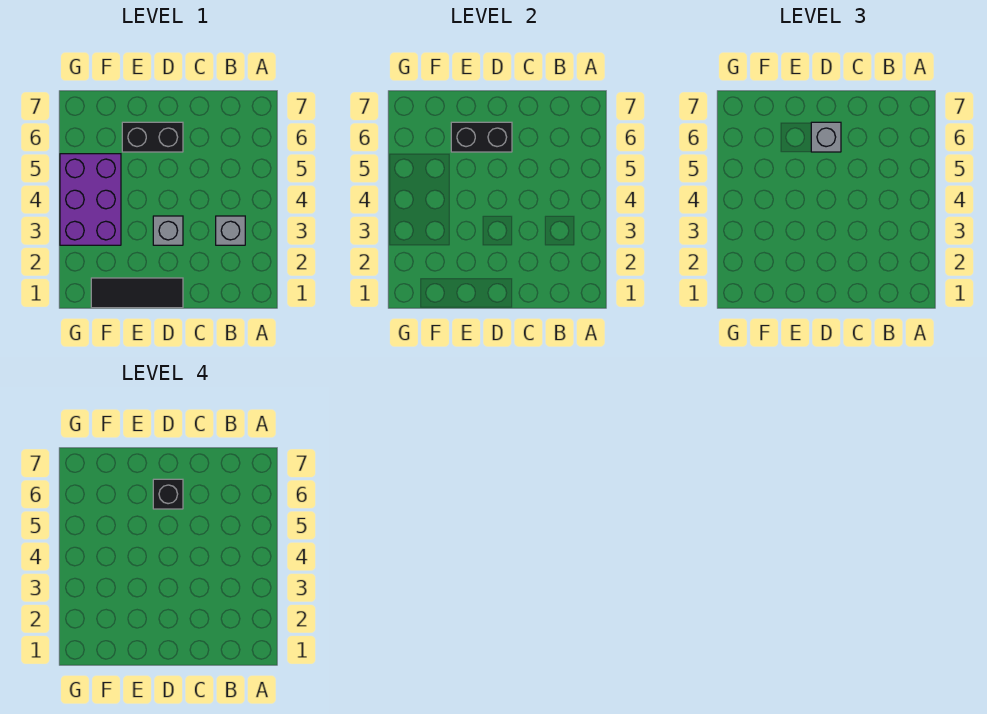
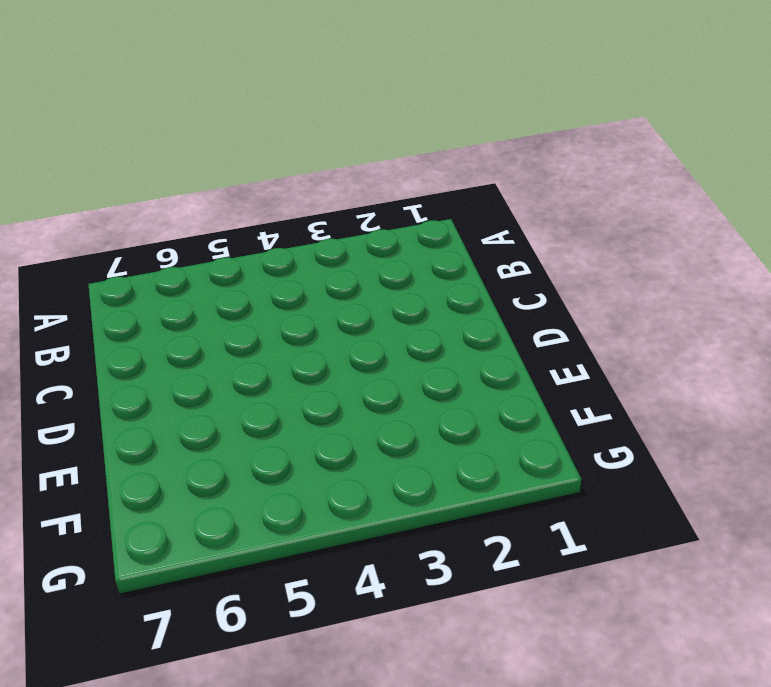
none -> grey 1x1 brick [216,216,245,245]
none -> black 1x3 tile [91,278,183,308]

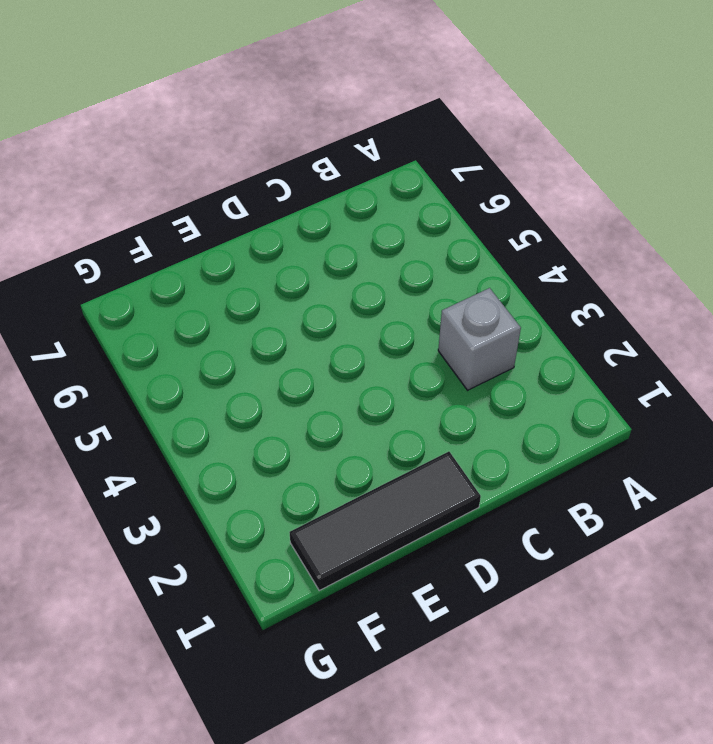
none -> grey 1x1 brick [153,216,183,245]
none -> black 1x2 brick [122,122,183,152]

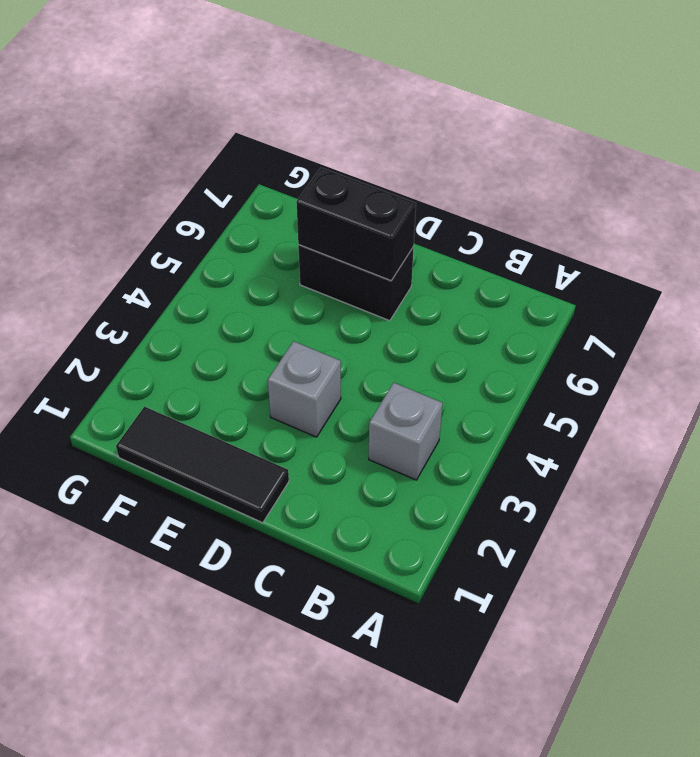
none -> purple 2x3 brick [60,154,121,245]
none -> grey 1x1 brick [811,122,841,152]

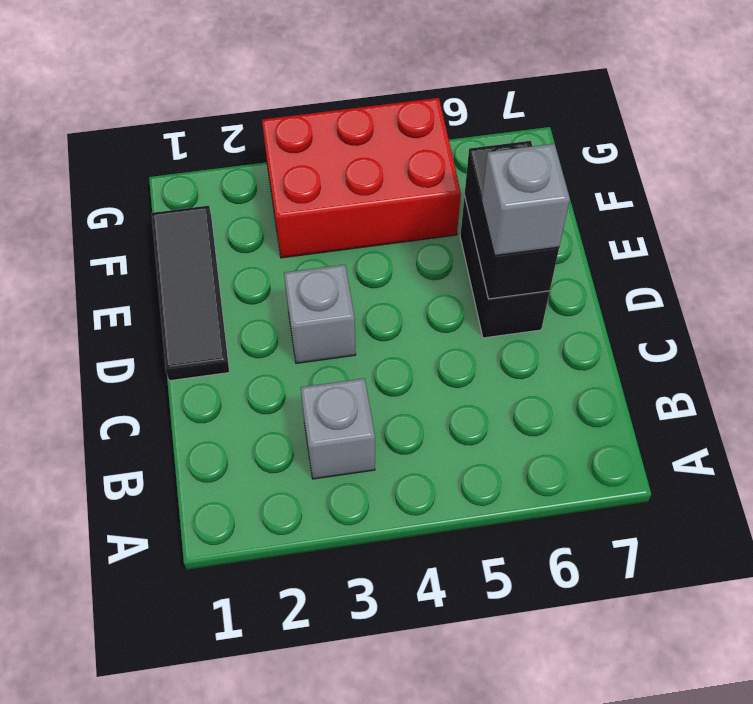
red 2x3 brick [262,98,461,258] -> purple 2x3 brick [60,154,121,245]
none -> black 1x1 brick [153,479,183,509]

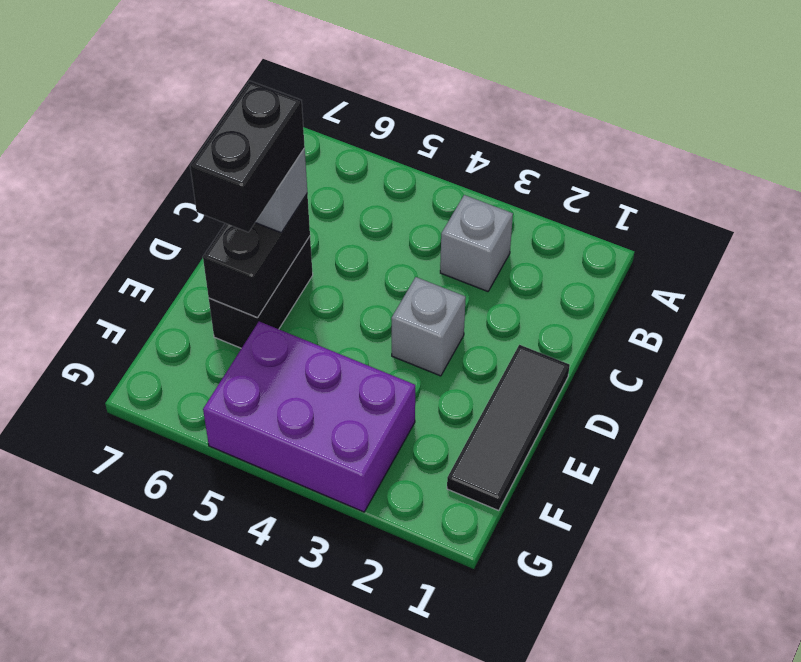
black 1x2 brick [190,81,305,232] -> black 1x1 brick [153,479,183,509]

